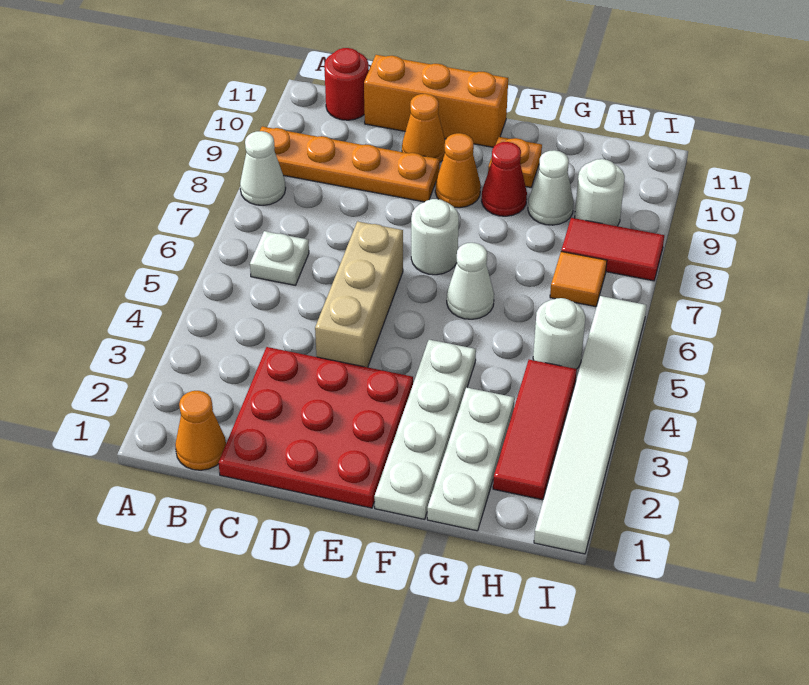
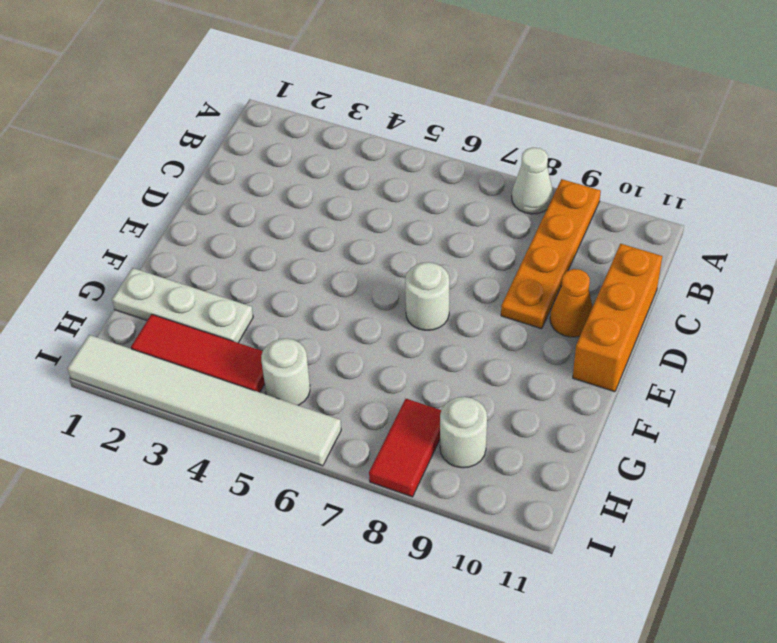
none -> orange 1x1 cone [175,391,226,470]
none -> white 1x1 plate [250,231,309,285]
none -> red 1x1 round brick [324,48,369,120]

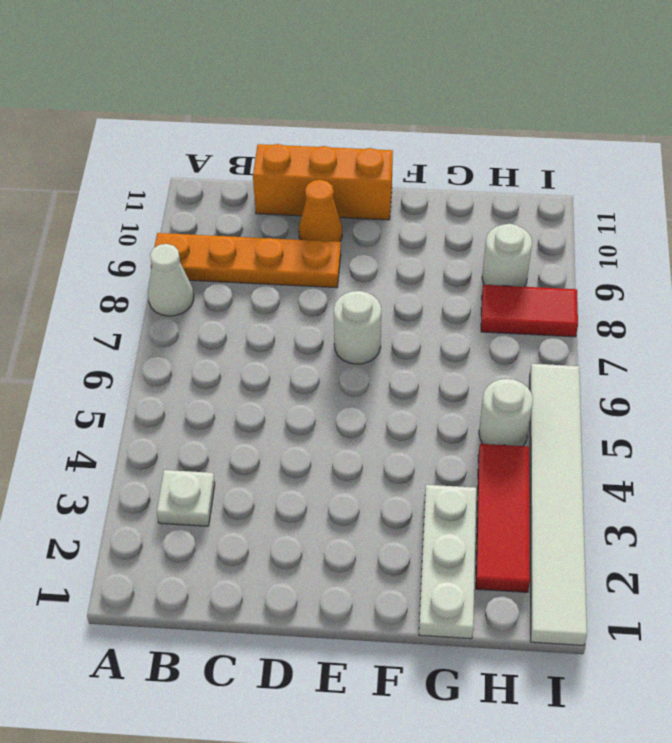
white 1x1 plate [157,470,215,526] -> white 1x1 plate moved to [250,231,309,285]
none -> orange 1x1 cone [175,391,226,470]
none -> red 1x1 round brick [324,48,369,120]
none -> red 3x3 plate [219,347,413,508]

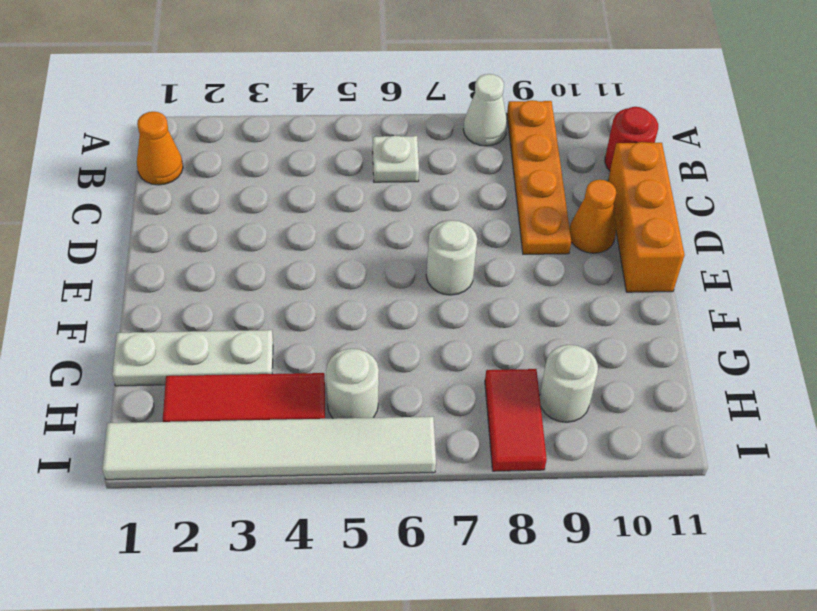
none -> red 3x3 plate [219,347,413,508]
none -> tan 1x3 brick [315,221,403,367]
none -> orange 1x1 cone [435,133,481,208]

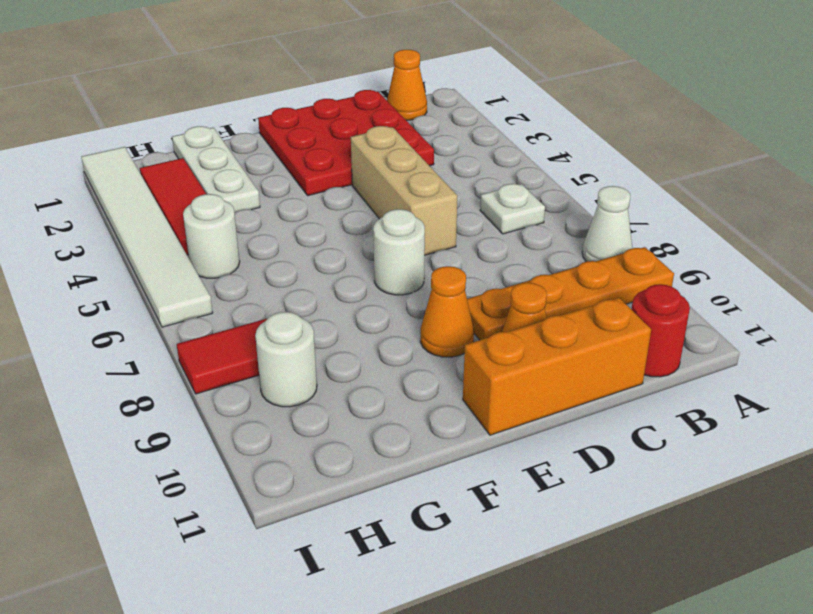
none -> white 1x4 plate [374,340,476,519]
none -> white 1x1 cone [447,243,494,319]
none -> red 1x1 cone [482,142,527,216]

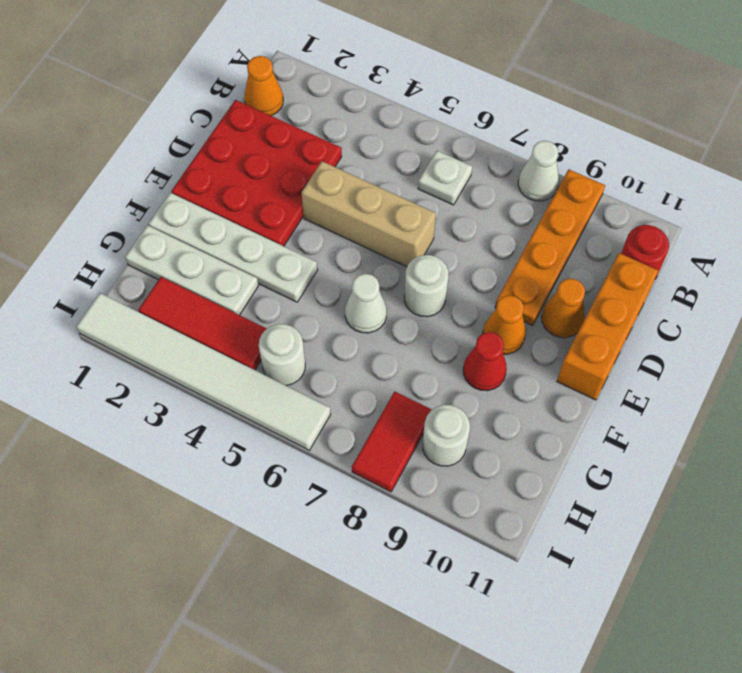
none -> orange 1x1 plate [488,137,542,187]
none -> white 1x1 cone [528,150,574,225]
none -> orange 1x1 tile [550,252,607,307]

